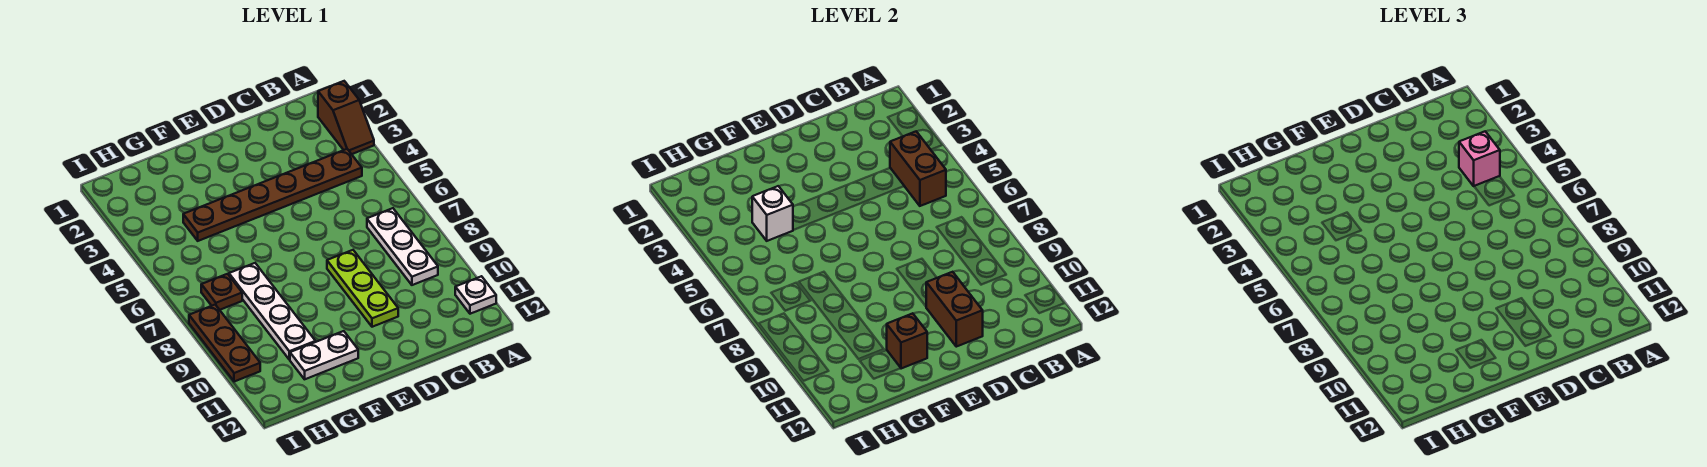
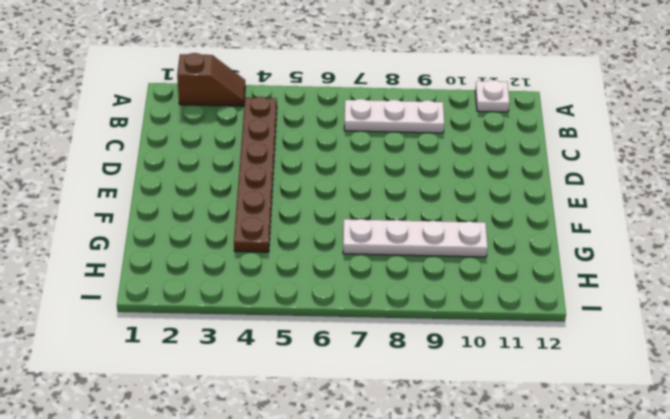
none -> lime 1x3 plate [327,250,398,327]
none -> white 1x2 plate [290,331,358,379]
none -> brown 1x1 plate [201,274,242,310]

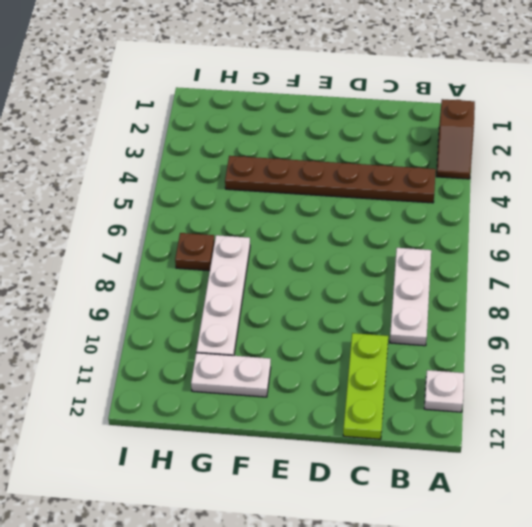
lime 1x3 plate [343,333,388,439] -> lime 1x3 plate moved to [327,250,398,327]
none -> brown 1x3 plate [189,305,260,382]
none -> brown 1x2 brick [890,131,946,206]
none -> brown 1x2 brick [926,272,983,347]

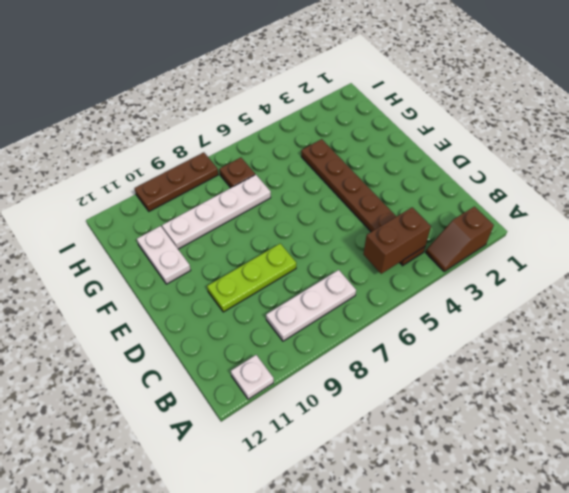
none -> brown 1x2 brick [926,272,983,347]
none -> brown 1x1 brick [887,313,927,369]
none -> white 1x1 brick [752,186,793,241]

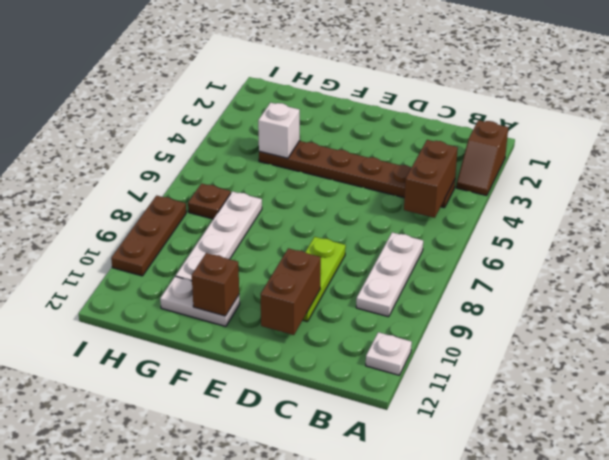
none -> pink 1x1 brick [1459,131,1500,186]

